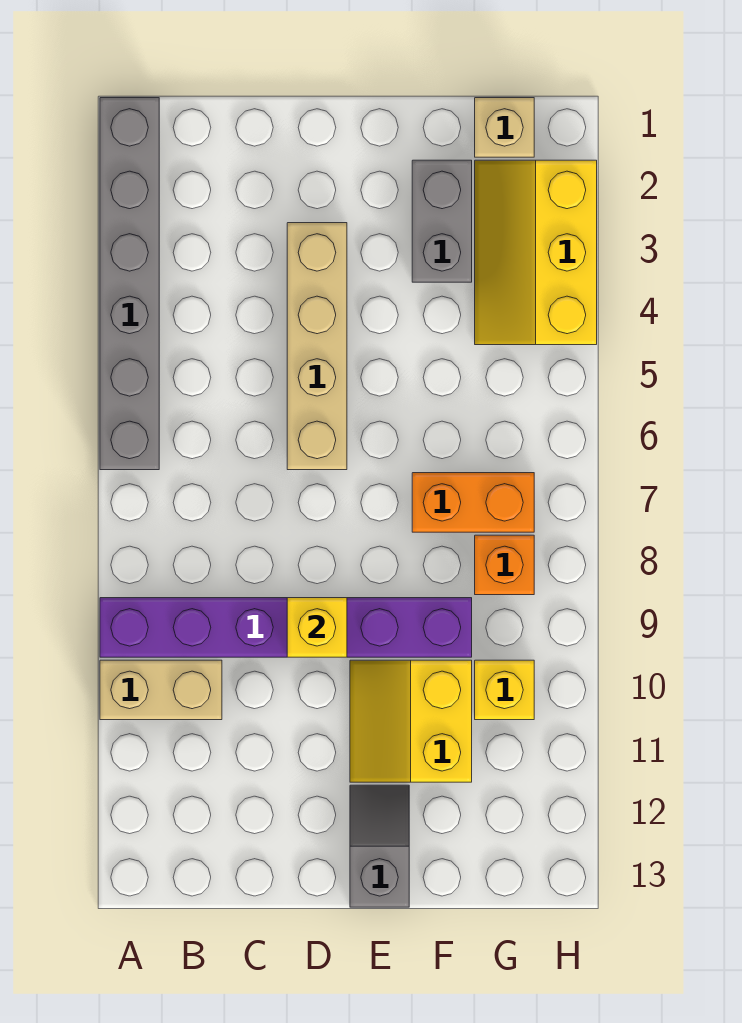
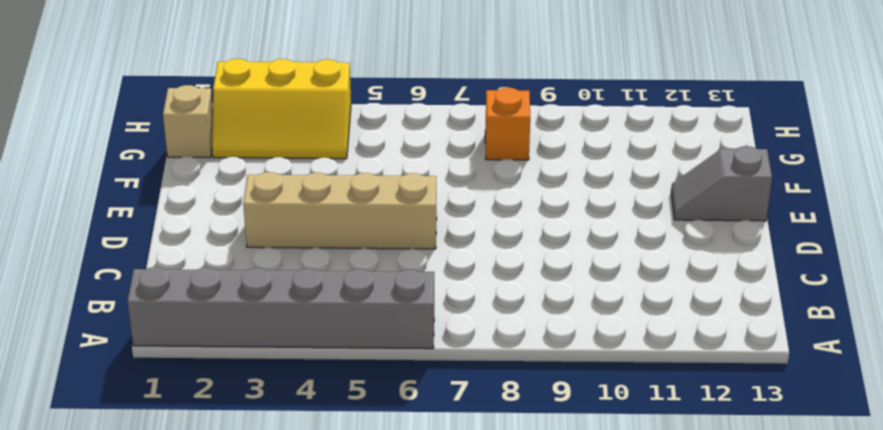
none -> purple 1x6 brick [100,598,472,657]
none -> tan 1x2 brick [100,660,222,720]
none -> yellow 2x2 slope [350,660,472,782]

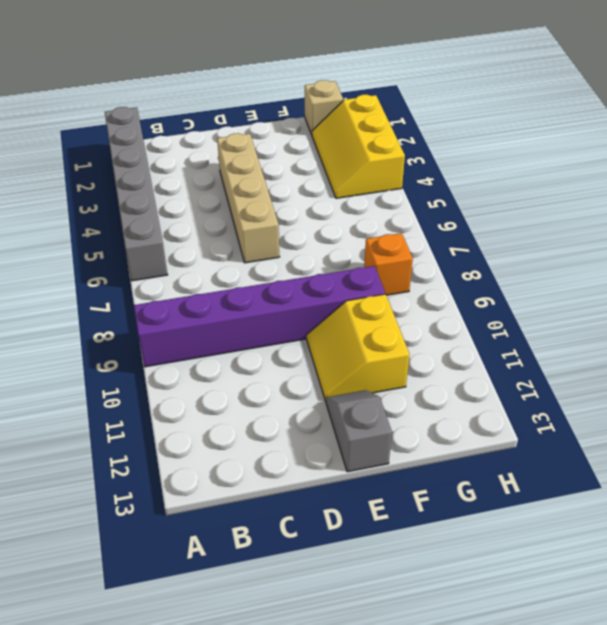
none -> tan 1x2 brick [100,660,222,720]
none -> grey 1x2 brick [412,160,472,282]
none -> orange 1x2 brick [412,473,534,532]

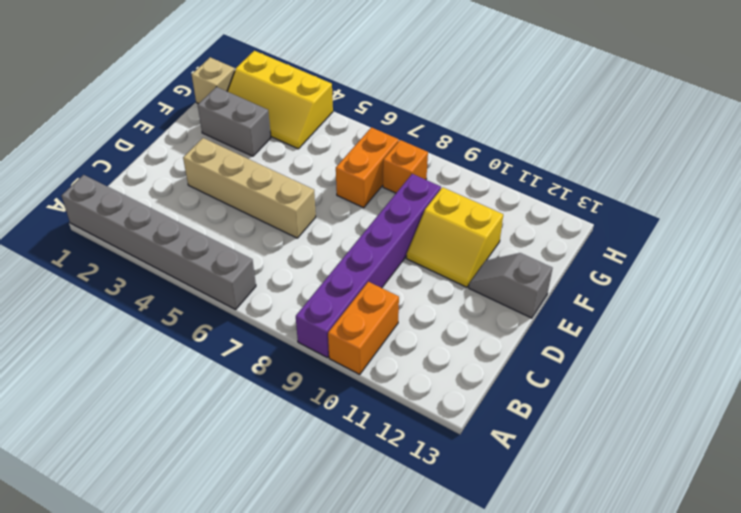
orange 1x2 brick [328,282,399,374] -> tan 1x2 brick [100,660,222,720]
none -> yellow 1x1 brick [475,660,534,720]
none -> yellow 1x1 brick [287,598,347,657]

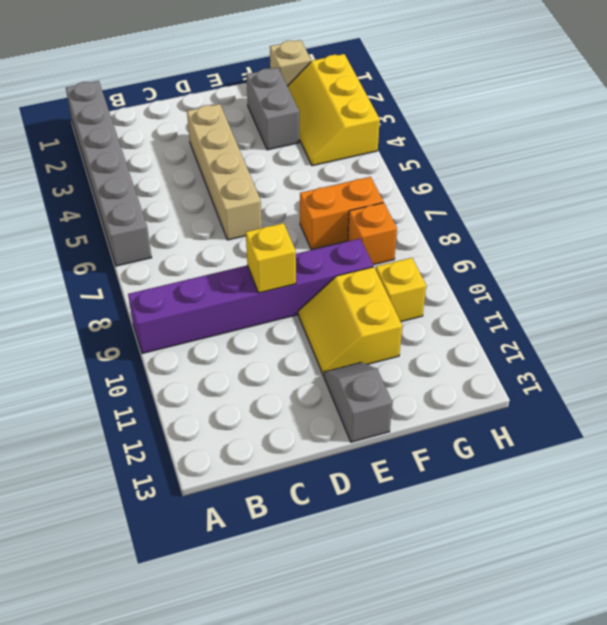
none -> tan 1x2 brick [100,660,222,720]

